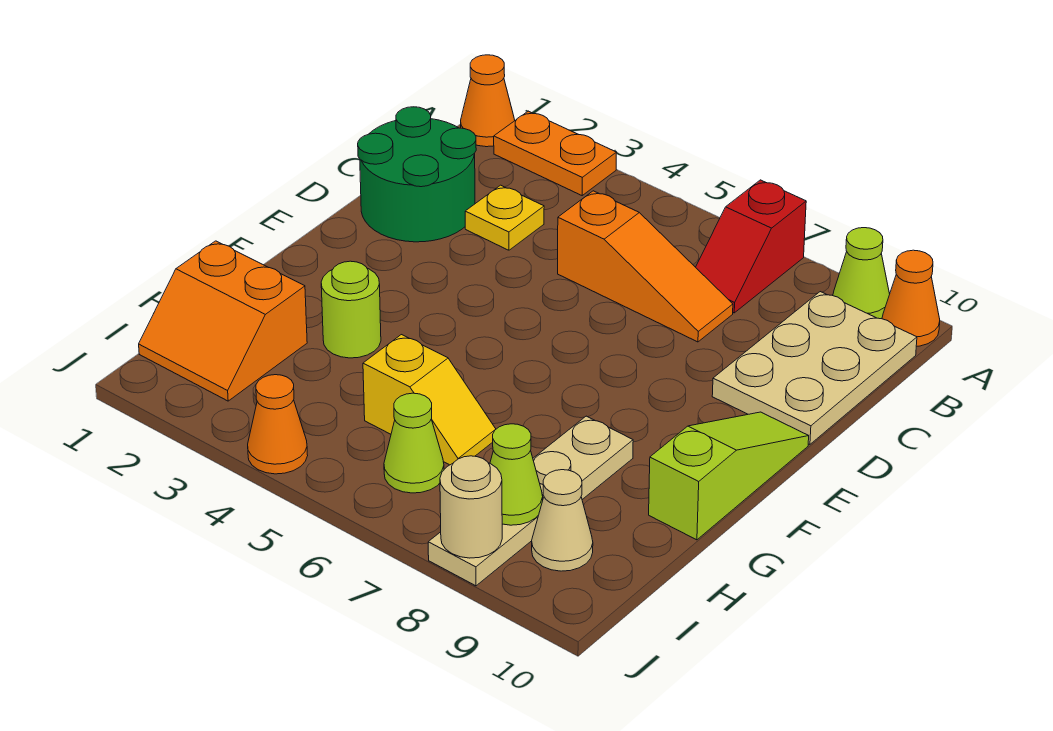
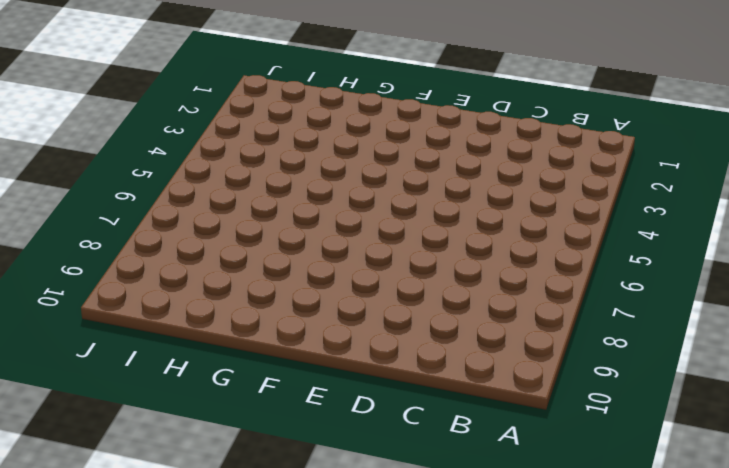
none -> orange 1x1 cone [461,55,515,147]
none -> orange 1x2 plate [494,111,617,195]
none -> red 1x2 slope [696,180,806,313]

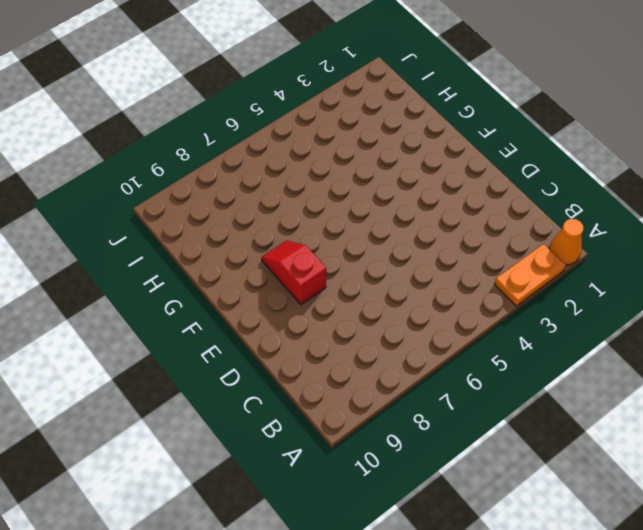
red 1x2 slope [262,240,326,305] -> red 1x2 slope moved to [696,180,806,313]
none -> lime 1x1 cone [833,228,890,319]
none -> orange 1x1 cone [882,250,940,346]
none -> tan 2x3 plate [712,292,917,444]

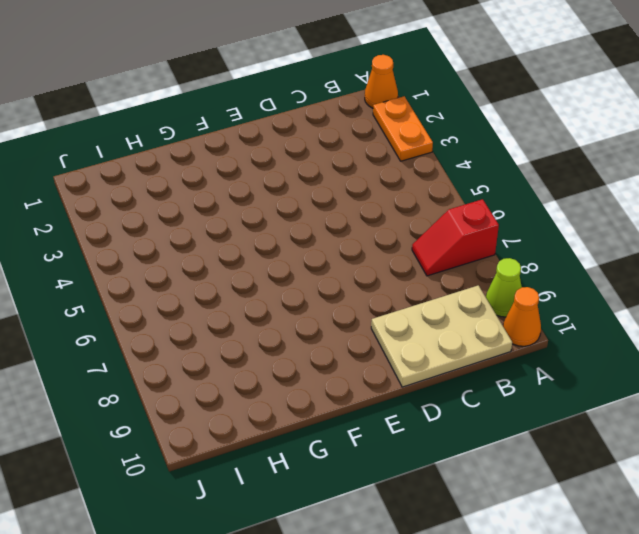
none -> green 2x2 round brick [358,107,476,242]
none -> yellow 1x1 plate [465,185,544,250]
none -> orange 1x3 slope [558,191,733,342]

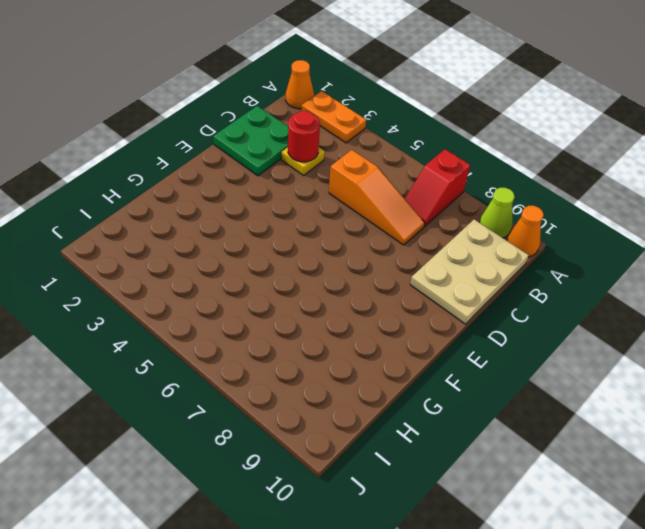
green 2x2 plate [213,106,288,176] -> green 2x2 round brick [358,107,476,242]
red 1x1 round brick [288,111,320,162] -> none
none -> lime 1x3 slope [649,412,809,540]
none -> lime 1x1 round brick [321,261,381,358]
none -> tan 1x4 plate [428,416,633,586]

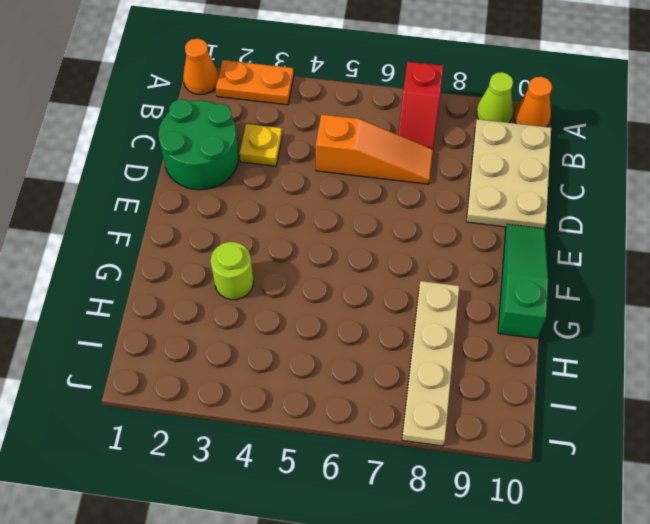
green 1x3 slope [498,224,548,339] -> lime 1x3 slope [649,412,809,540]
none -> orange 2x2 slope [139,241,307,401]
none -> yellow 1x2 slope [363,335,496,465]
none -> lime 1x1 cone [384,393,444,493]

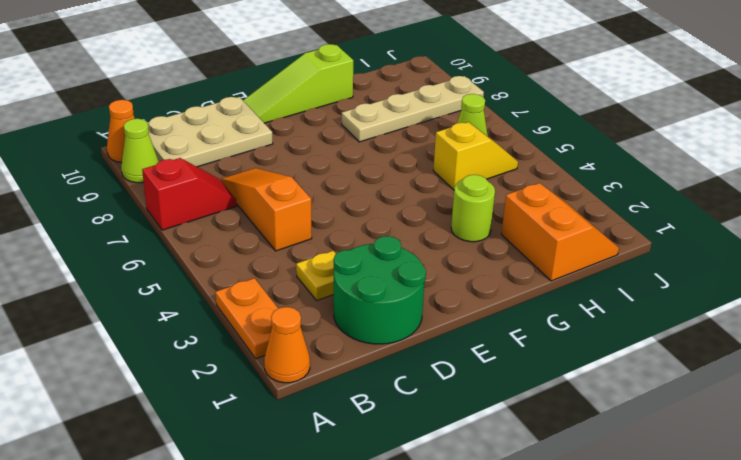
yellow 1x2 slope [433,122,518,190] -> yellow 1x2 slope turned to [363,335,496,465]
none -> tan 1x1 cone [532,470,593,571]
none -> orange 1x1 cone [248,375,308,474]
none -> lime 1x1 cone [490,424,543,525]

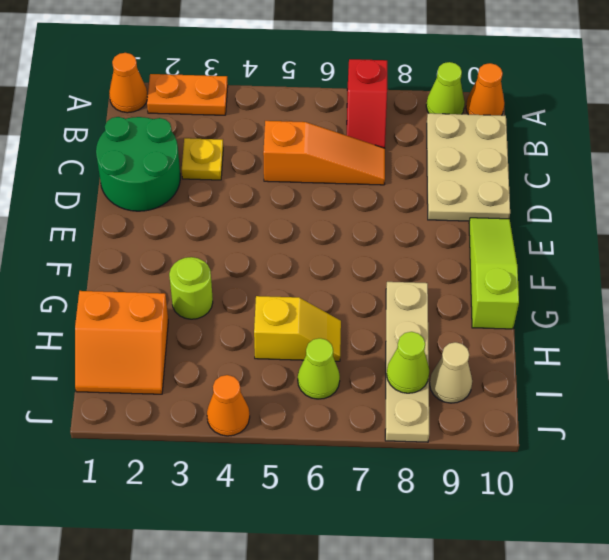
none -> tan 1x1 round brick [440,456,502,558]

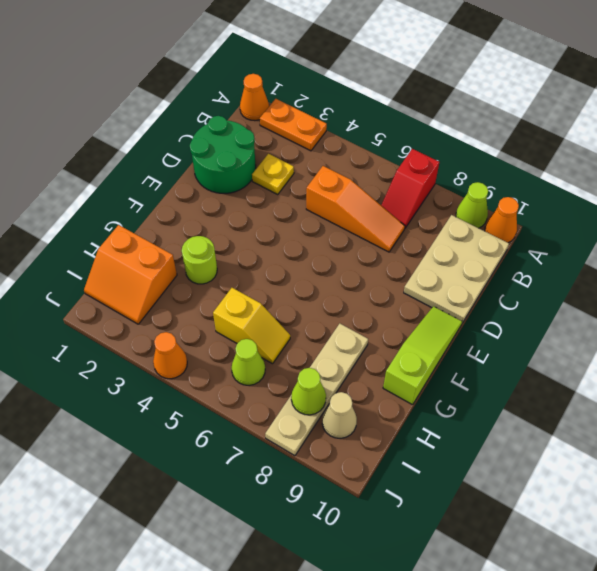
none -> tan 1x1 round brick [440,456,502,558]

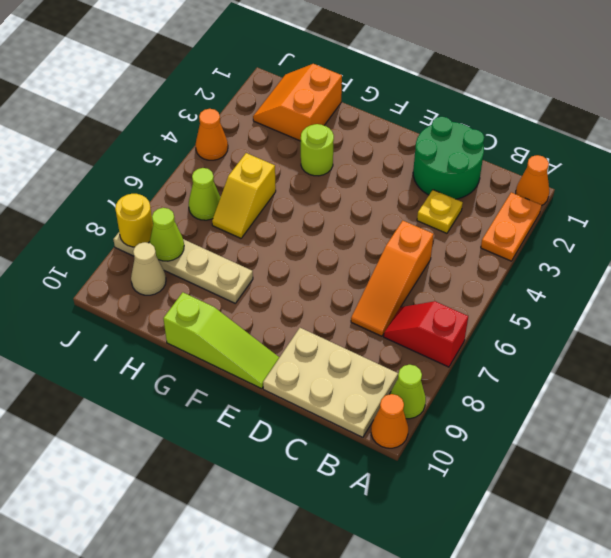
yellow 1x1 round brick [115,194,153,247] -> tan 1x1 round brick [440,456,502,558]

